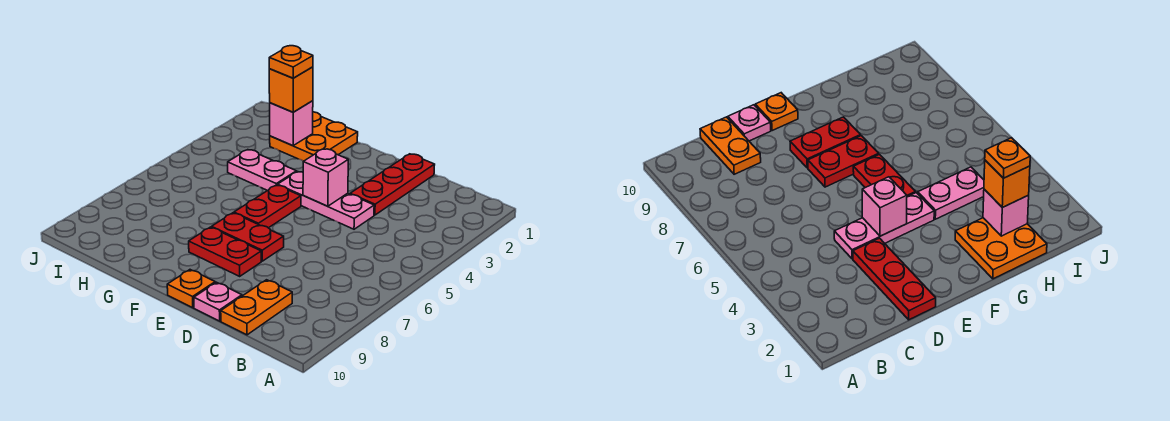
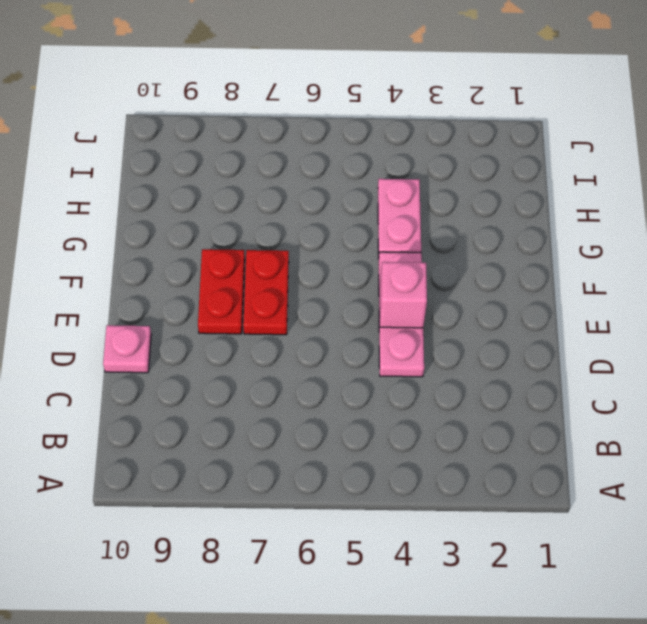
none -> orange 1x2 plate [221,280,292,335]
none -> red 1x3 plate [350,154,435,215]
none -> orange 1x1 plate [167,270,215,308]

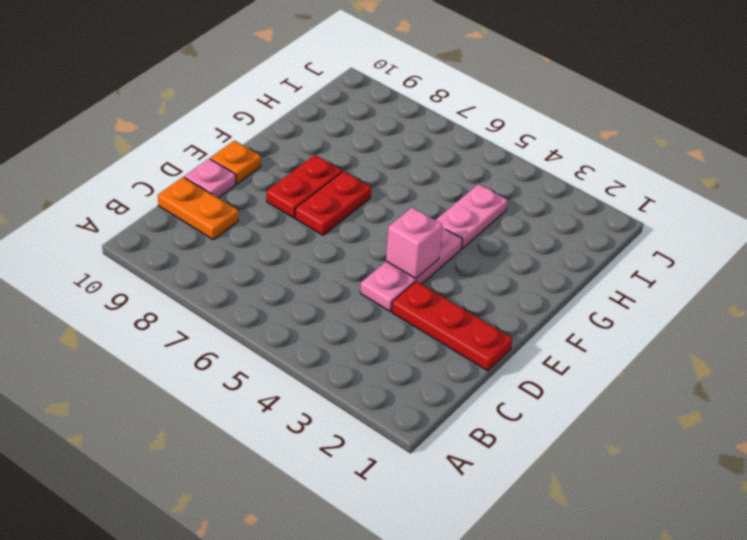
none -> red 1x2 plate [234,185,301,228]
none -> orange 2x2 plate [270,112,358,161]
none -> pink 1x1 brick [270,101,313,146]

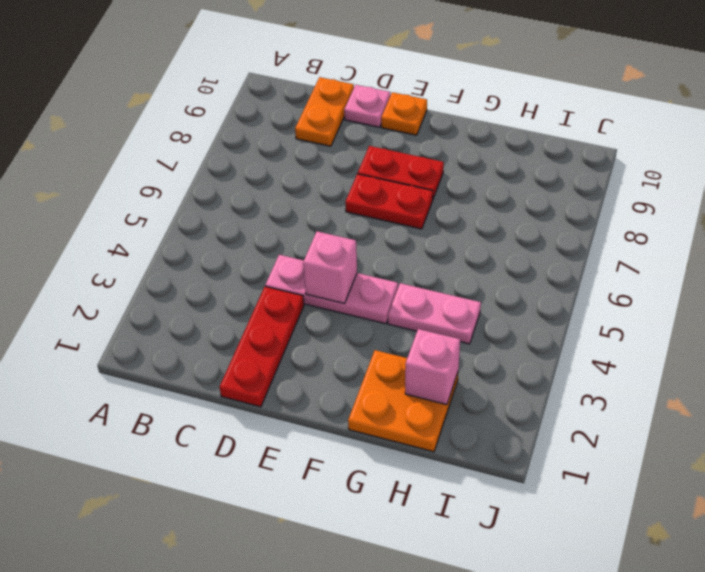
none -> red 1x2 plate [234,185,301,228]
none -> orange 1x1 brick [269,67,313,112]
none -> orange 1x1 plate [269,46,313,78]

